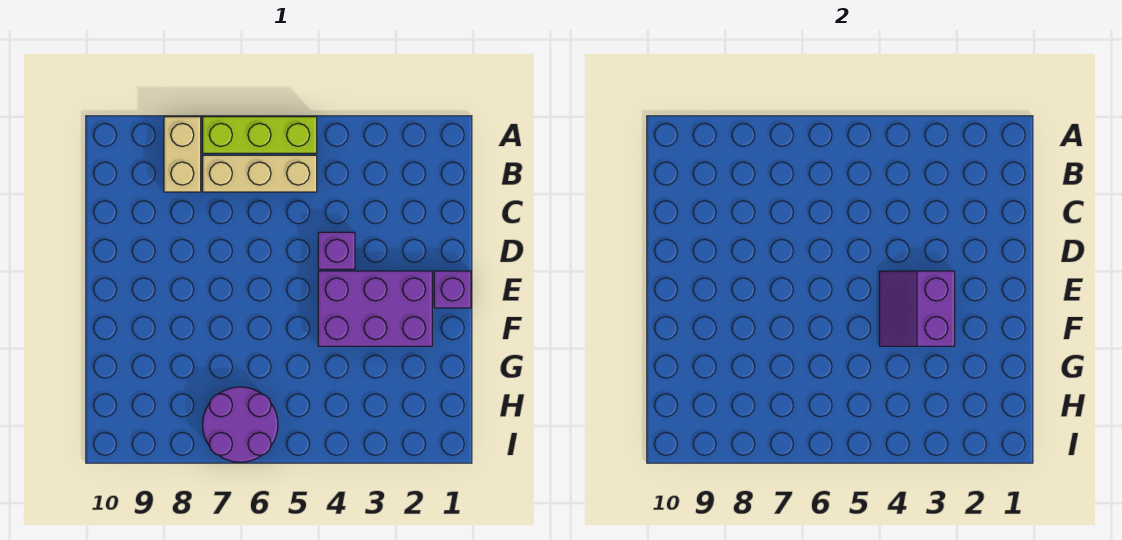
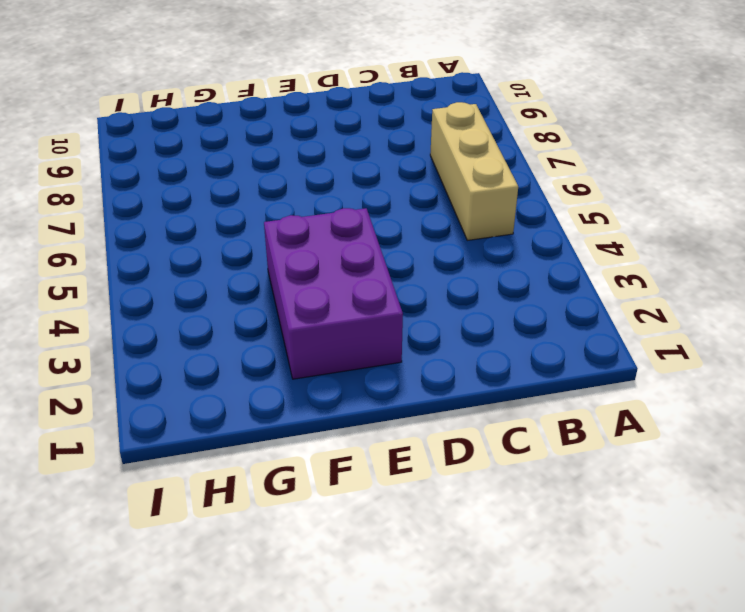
none -> lime 1x3 brick [203,117,317,153]
none -> tan 1x2 brick [164,117,201,192]

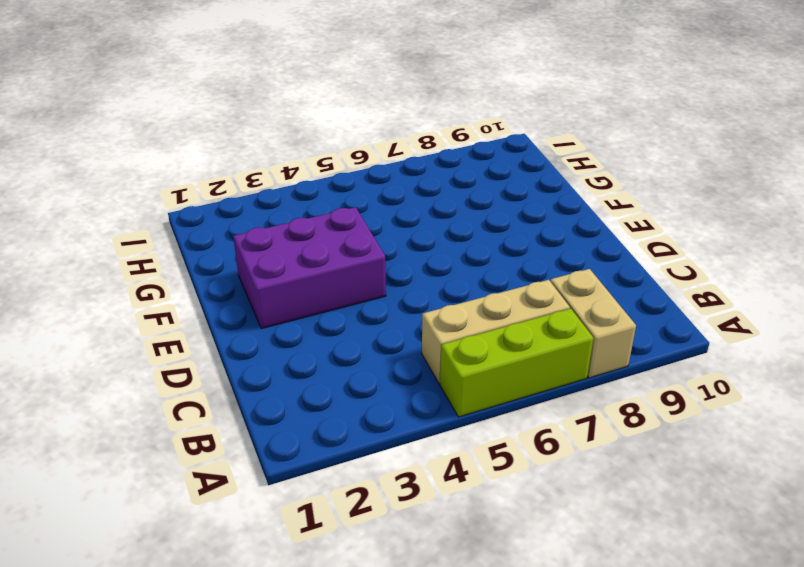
none -> purple 1x1 brick [318,232,355,269]
none -> purple 1x1 brick [434,271,471,308]

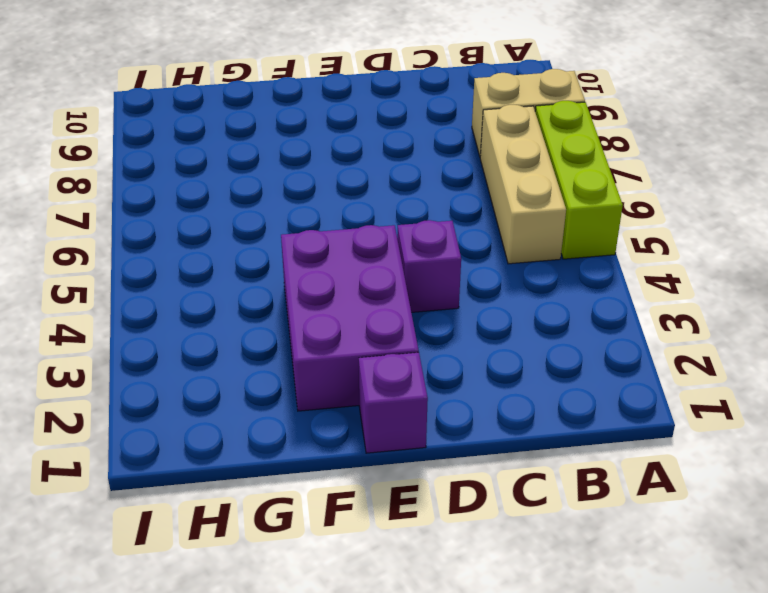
none -> purple 2x2 round brick [203,387,278,462]
none -> purple 2x2 slope [879,271,955,346]

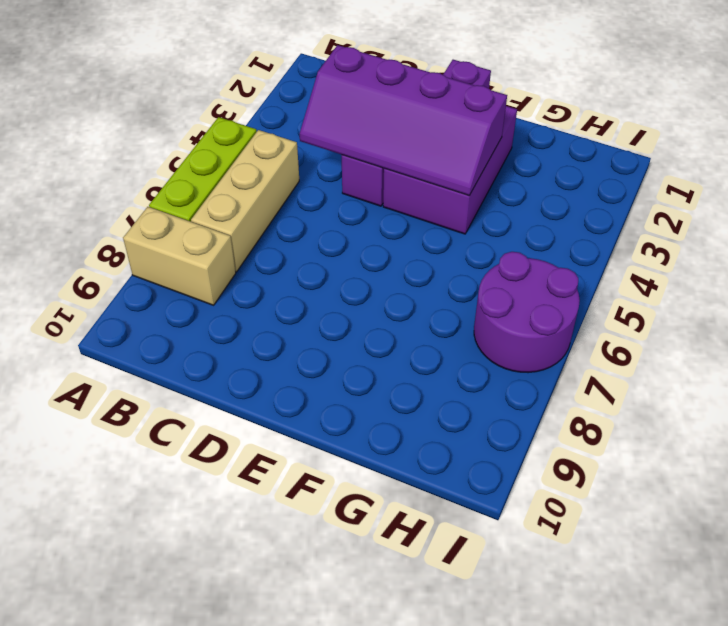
purple 2x4 slope [300,45,507,196] -> purple 2x2 slope [879,271,955,346]

